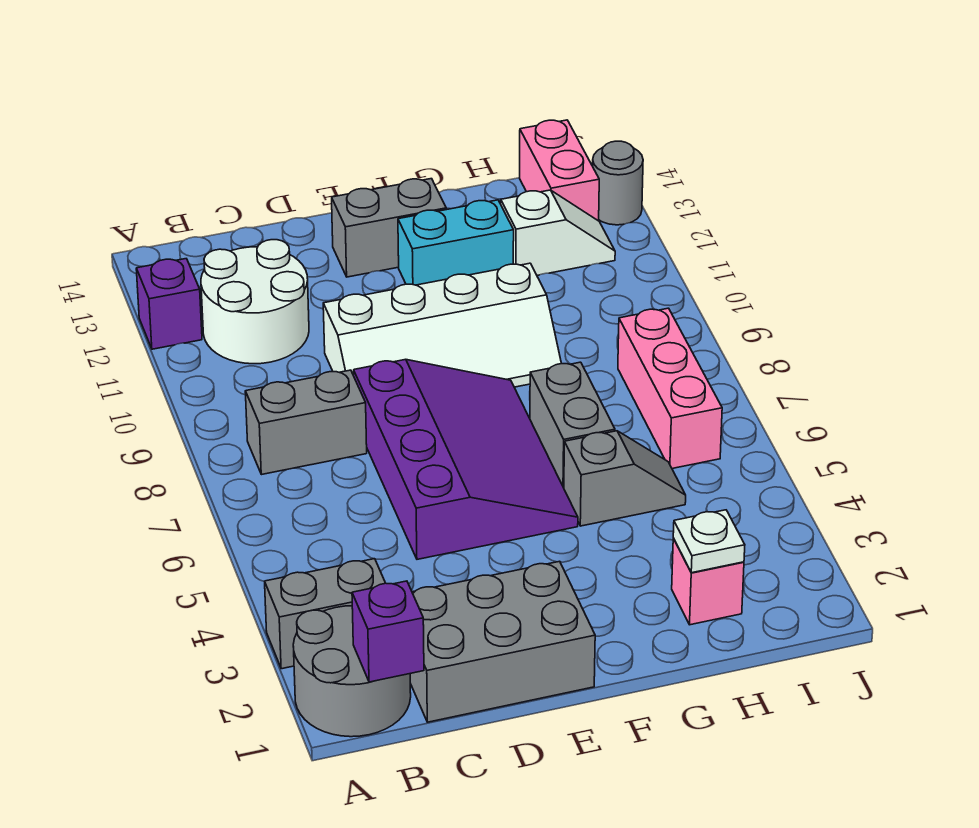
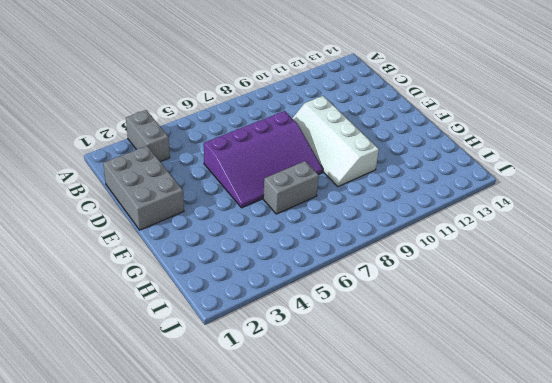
none -> grey 2x2 round brick [293,606,411,737]
none -> purple 1x1 brick [136,259,202,349]
none -> grey 1x2 brick [245,370,367,475]

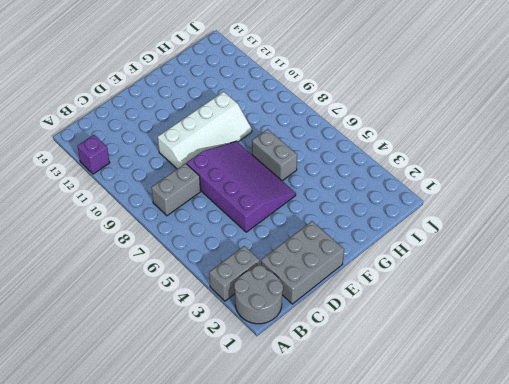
none -> white 2x2 round brick [201,240,309,364]
none -> grey 1x2 brick [332,179,446,277]
none -> cyan 1x2 brick [398,200,514,285]

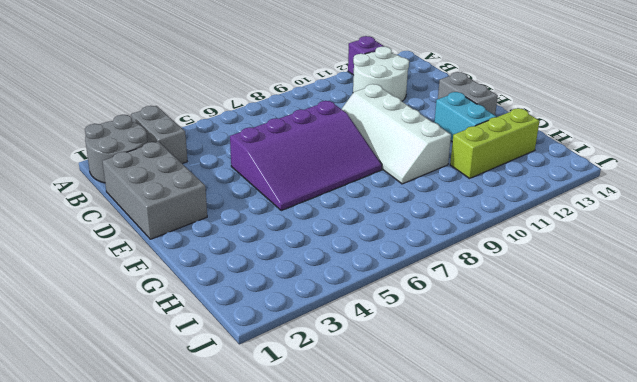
lime 1x3 brick [450,108,539,178] -> white 1x2 slope [501,190,615,275]
none -> grey 1x2 brick [245,370,367,475]
none -> grey 1x2 slope [564,431,686,526]
none -> grey 1x2 brick [530,362,615,488]

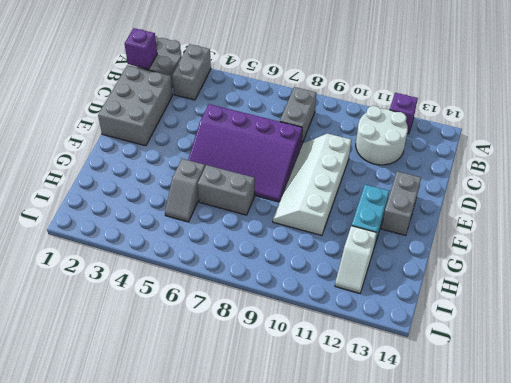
none -> pink 1x1 brick [672,538,744,625]
none -> pink 1x3 brick [618,308,722,469]
none -> pink 1x2 brick [520,120,599,221]

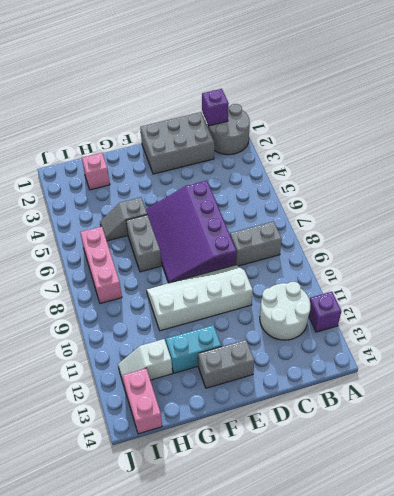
none -> grey 1x2 brick [265,559,385,669]
none -> grey 1x1 round brick [593,141,643,225]
none -> white 1x1 plate [673,510,745,573]

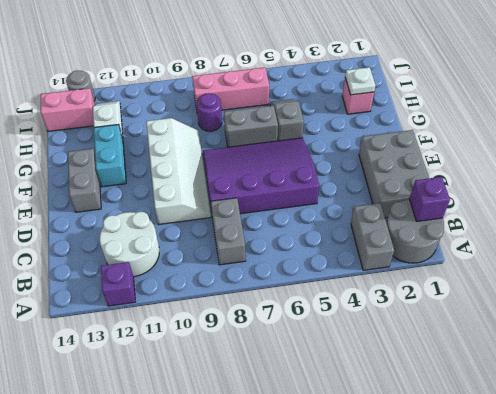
purple 1x1 round brick [197,93,222,131] -> none

